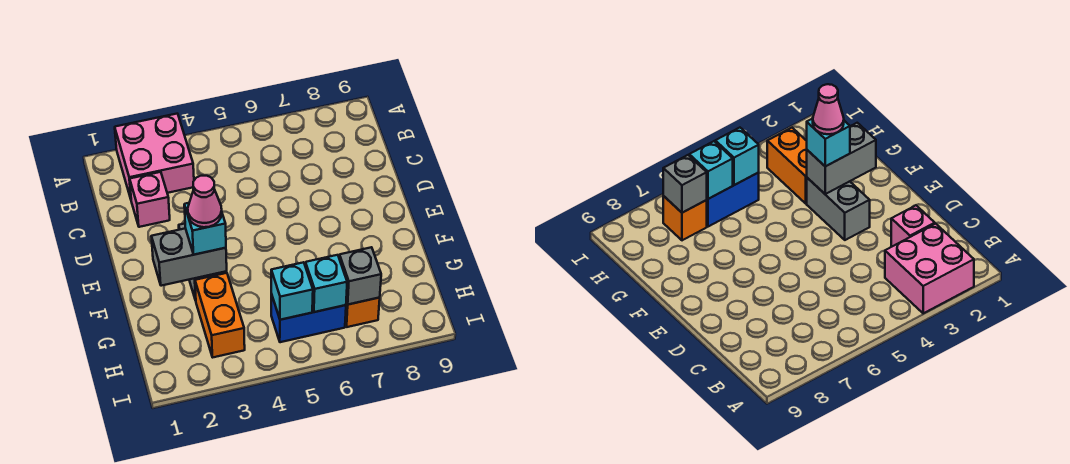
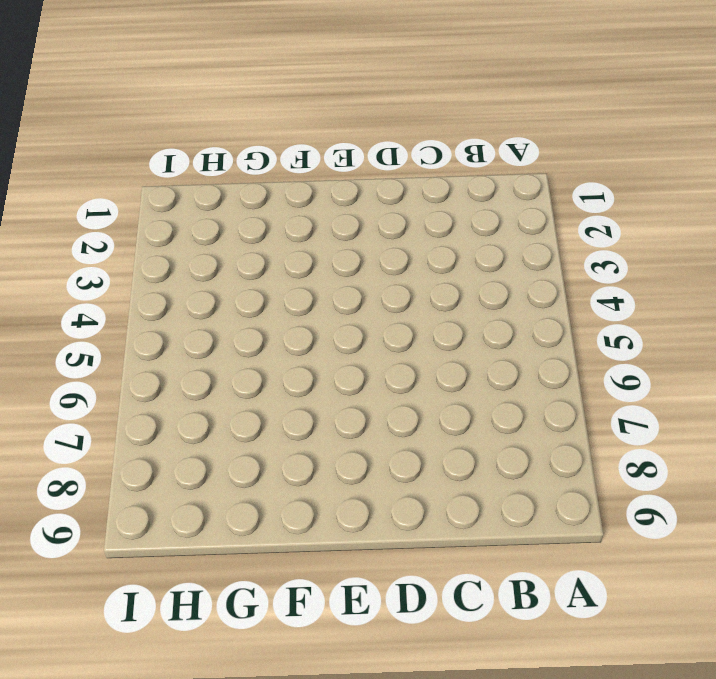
none -> pink 2x2 brick [115,114,194,199]
none -> pink 1x1 brick [130,172,170,227]
none -> grey 1x2 brick [807,178,870,240]

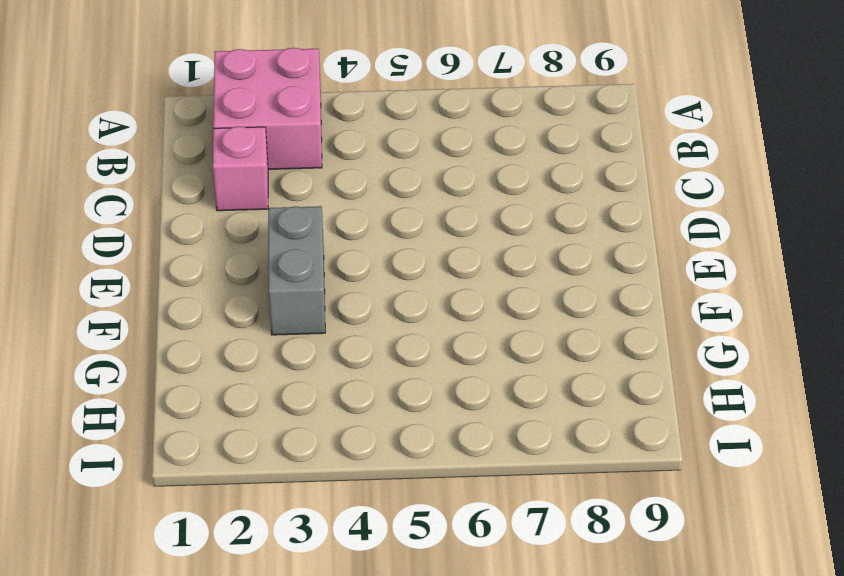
none -> orange 1x2 brick [195,273,245,357]
none -> blue 1x2 brick [271,294,346,342]
none -> orange 1x1 brick [345,298,380,327]

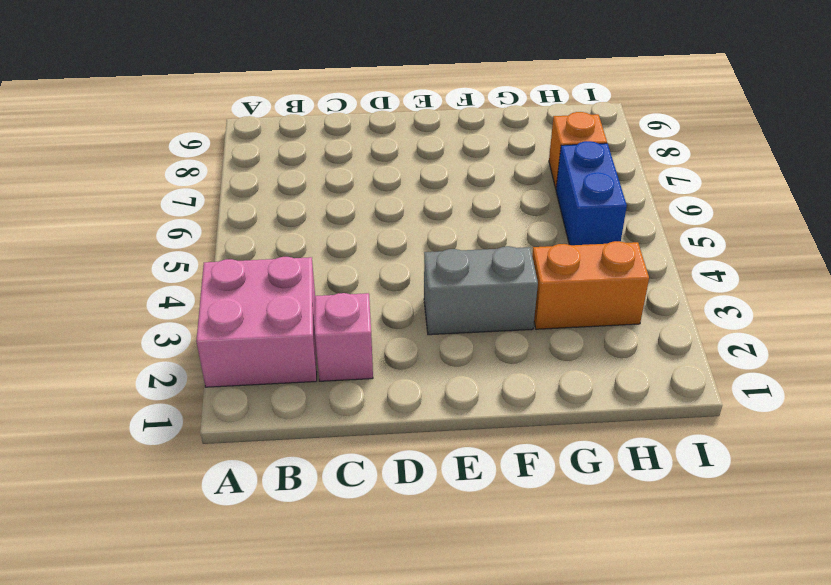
none -> grey 1x2 brick [151,228,227,286]
none -> cyan 1x1 brick [271,262,313,320]
none -> cyan 1x1 brick [305,255,347,312]

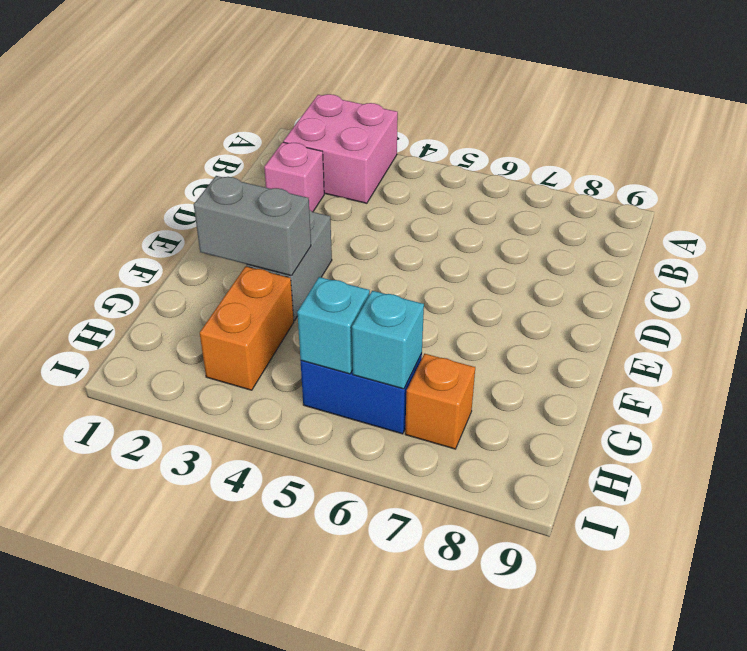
none -> grey 1x1 brick [339,247,381,304]
none -> cyan 1x1 brick [184,203,226,255]
none -> pink 1x1 cone [188,176,222,227]

